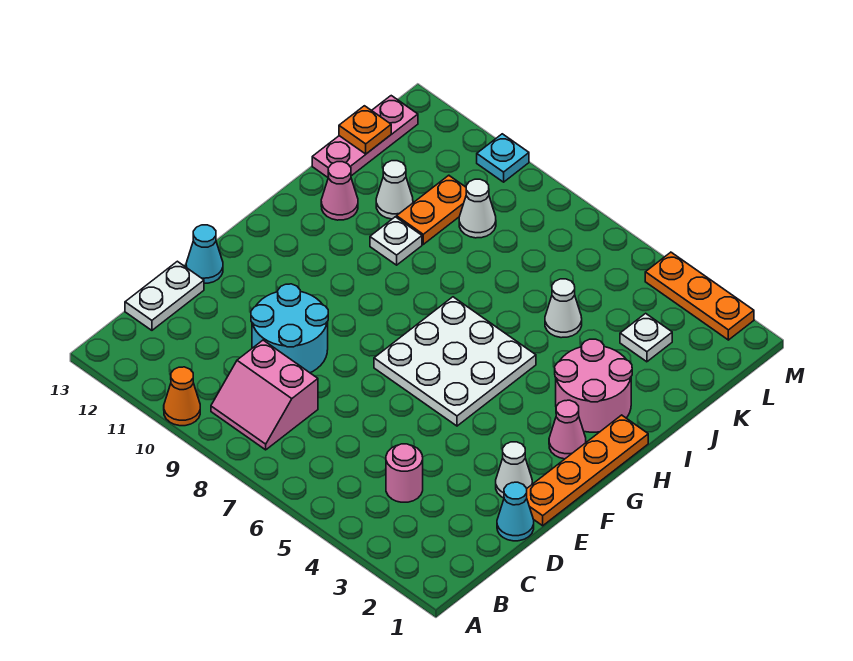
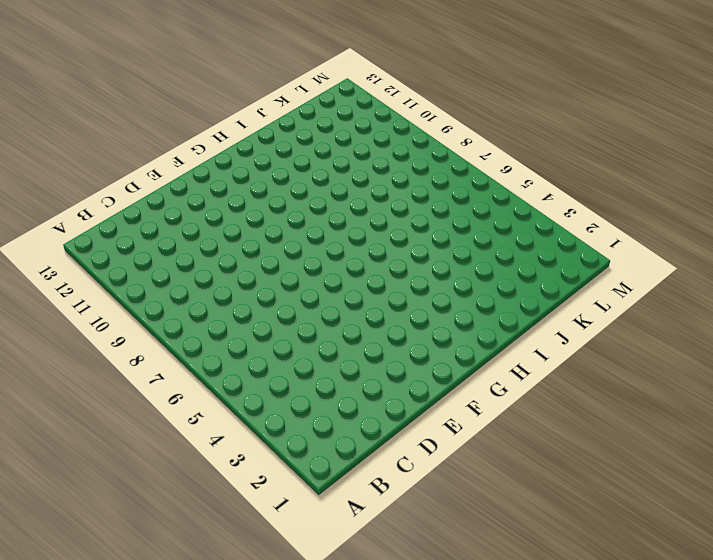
none -> orange 1x1 cone [164,367,200,426]
none -> pink 2x2 slope [211,340,318,450]
none -> pink 1x1 round brick [386,444,423,502]

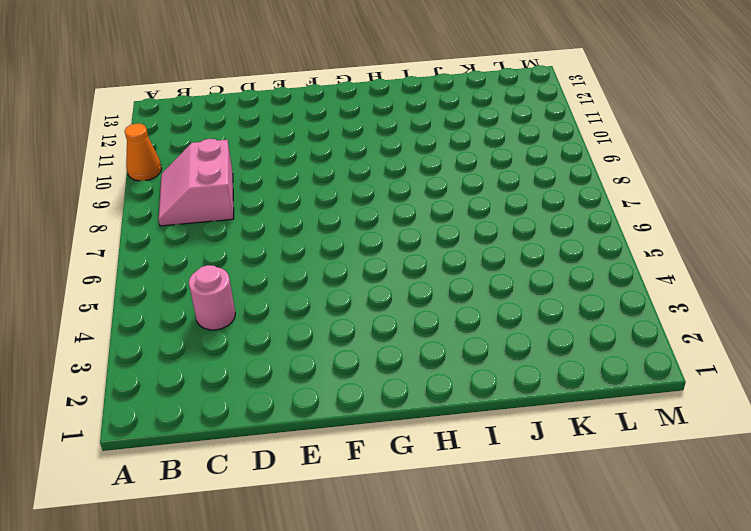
none -> white 1x2 plate [125,261,204,330]
none -> cyan 1x1 cone [497,482,534,541]
none -> cyan 2x2 round brick [251,284,328,373]

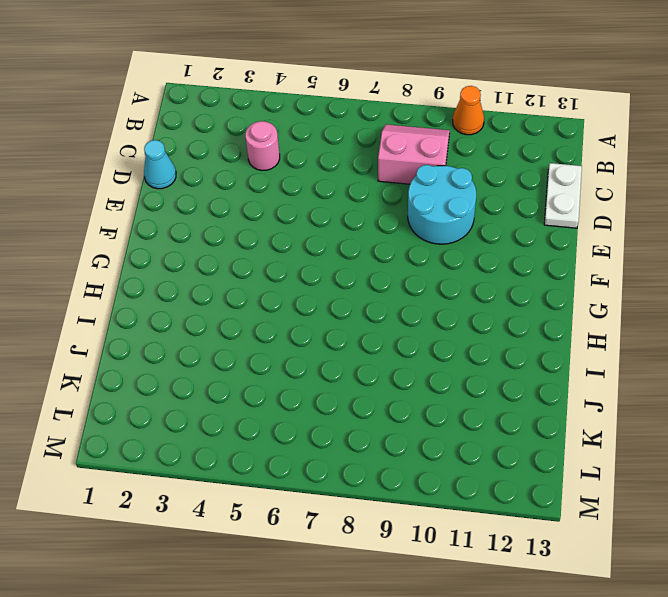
none -> orange 1x4 plate [527,415,648,526]
none -> white 1x1 cone [496,442,532,498]
none -> cyan 1x1 cone [186,225,223,283]

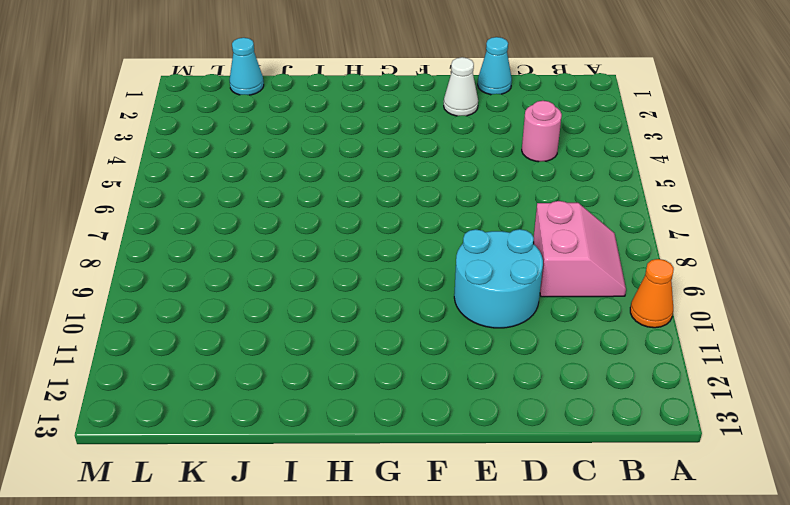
cyan 1x1 cone [230,38,264,95] -> cyan 1x1 cone moved to [186,225,223,283]
none -> white 1x2 plate [125,261,204,330]
none -> orange 1x4 plate [527,415,648,526]
none -> white 3x3 plate [374,297,536,426]

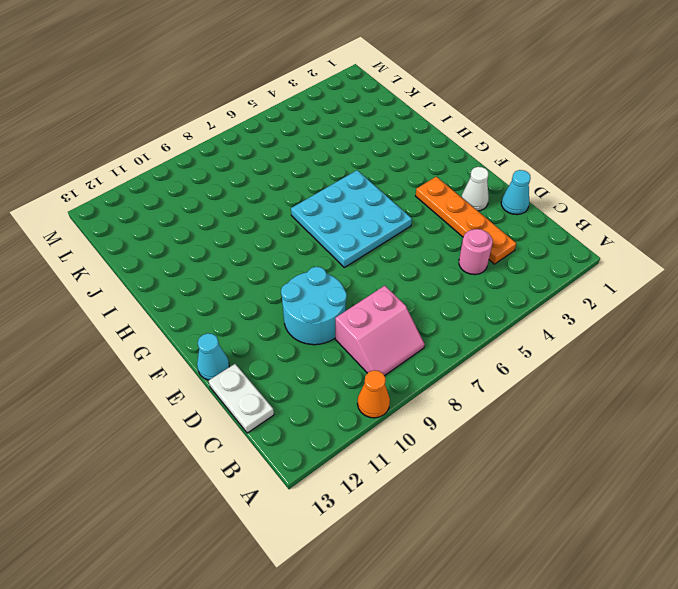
orange 1x4 plate [416,177,516,264] -> orange 1x4 plate moved to [527,415,648,526]
cyan 3x3 plate [291,170,412,267] -> white 3x3 plate [374,297,536,426]
none -> pink 1x1 cone [549,400,586,459]
none -> pink 2x2 round brick [555,339,632,432]
none -> white 1x1 plate [370,217,422,265]

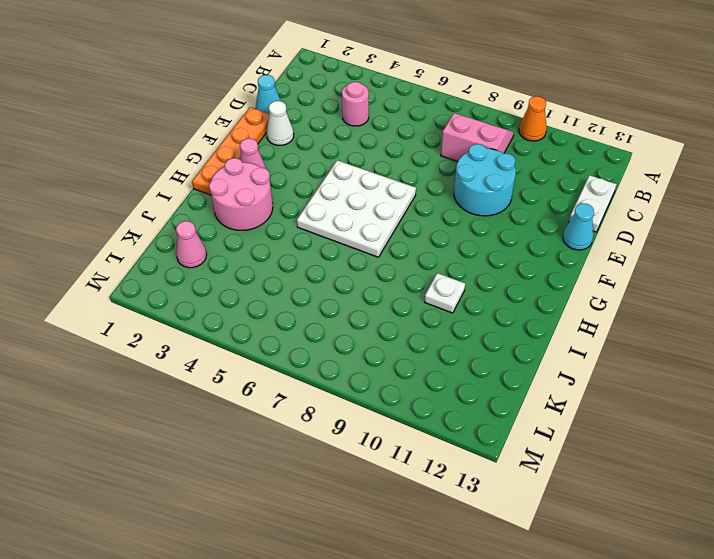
pink 1x1 cone [176,221,207,268] -> pink 1x1 cone moved to [321,162,358,220]
none -> white 1x1 cone [545,279,582,338]
none -> orange 1x2 plate [397,175,466,244]
none -> white 1x1 cone [376,161,413,219]

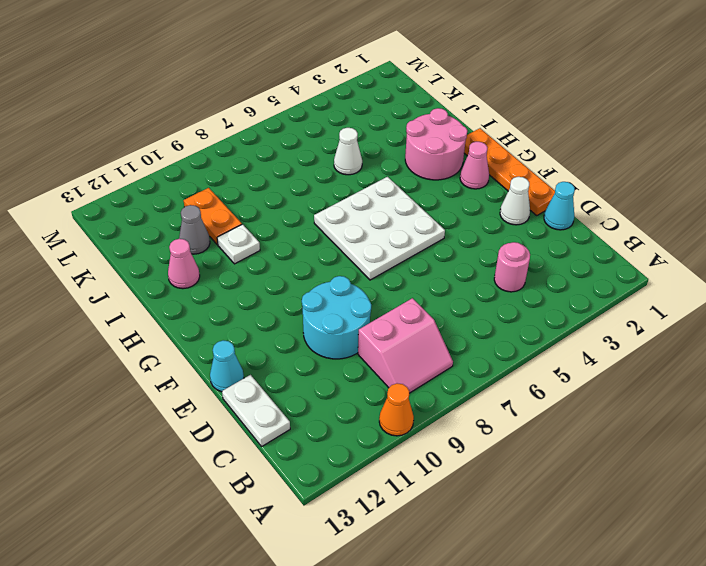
grey 1x1 cone [179,205,210,254] -> white 1x1 cone [376,161,413,219]
none -> pink 1x3 plate [312,96,418,178]
none -> white 1x1 plate [620,313,672,362]
none -> white 1x1 cone [459,179,496,238]

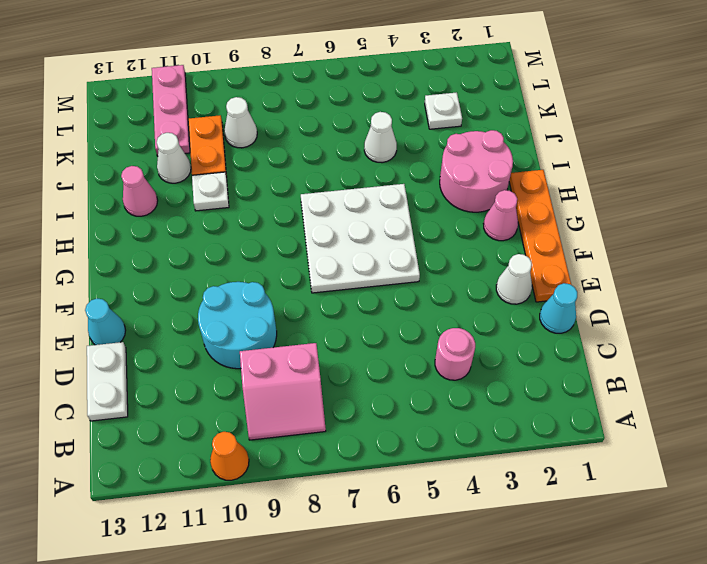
pink 1x3 plate [152,65,190,156] -> pink 1x3 plate moved to [312,96,418,178]
none -> orange 1x3 plate [645,252,754,340]
none -> cyan 1x1 plate [477,134,529,182]
none -> orange 1x1 plate [339,106,391,154]

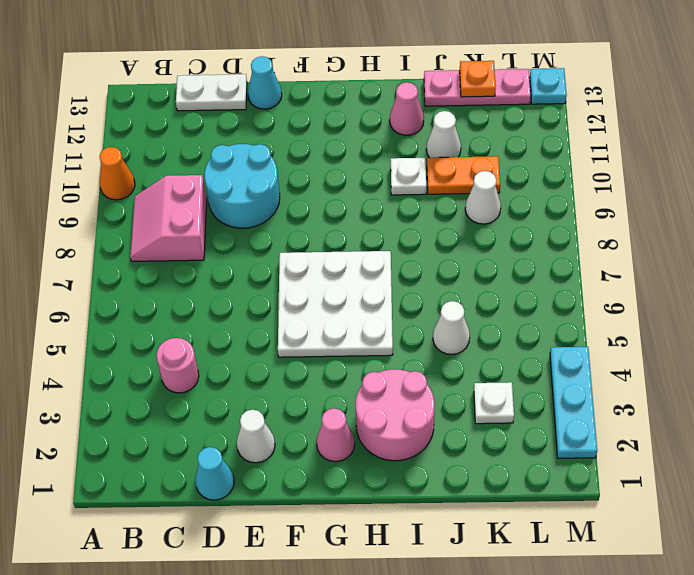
cyan 1x3 plate [550,347,597,458] -> orange 1x3 plate [645,252,754,340]
cyan 1x1 plate [529,68,567,104] -> cyan 1x1 plate moved to [477,134,529,182]
none -> orange 1x4 plate [527,415,648,526]

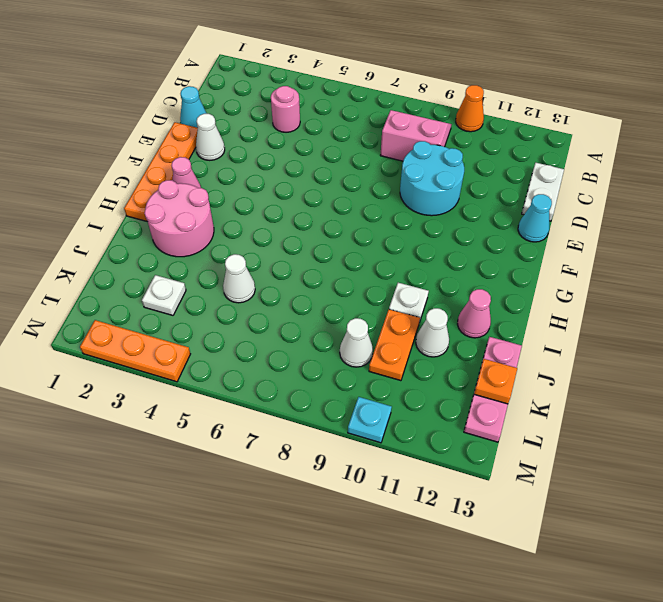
none -> white 3x3 plate [374,297,536,426]

